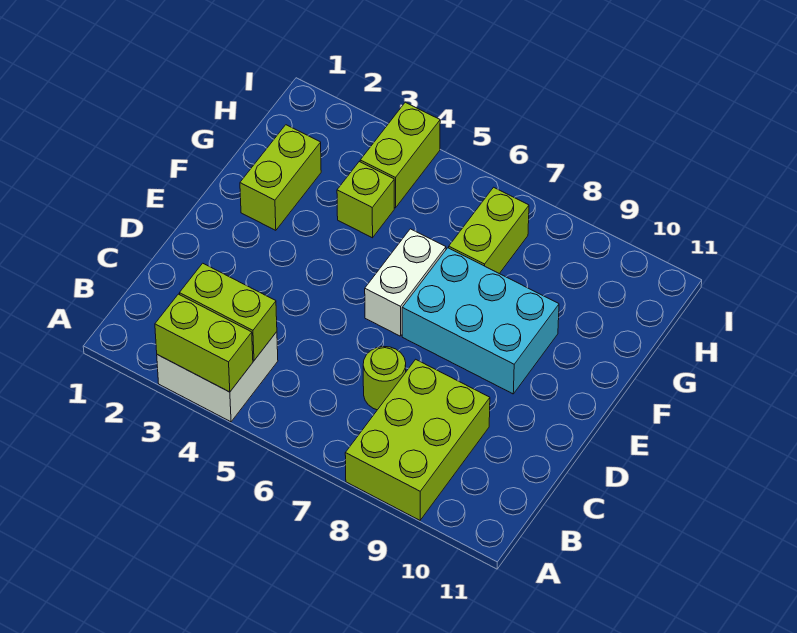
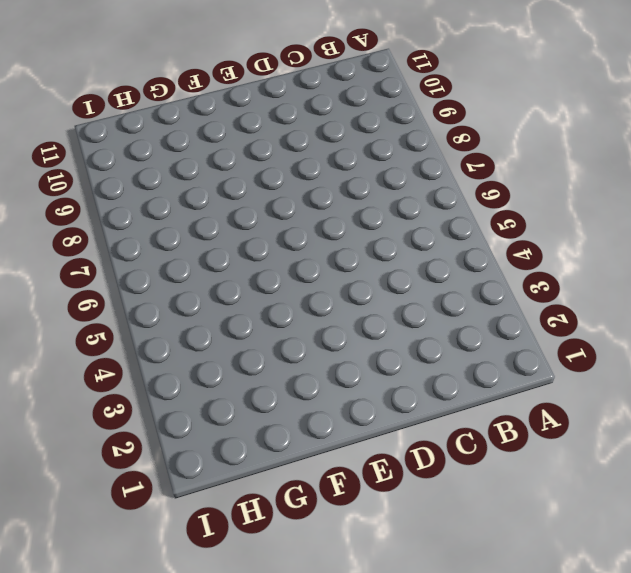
none -> white 2x2 brick [157,332,278,422]
none -> lime 2x3 brick [345,359,490,520]

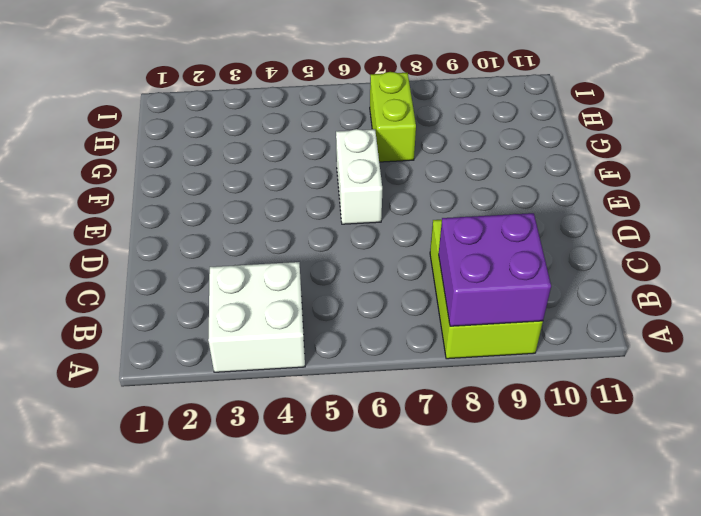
purple 2x2 brick [439,213,551,326] -> none
none -> lime 1x1 round brick [363,347,406,410]
none -> cyan 2x3 brick [402,248,559,394]

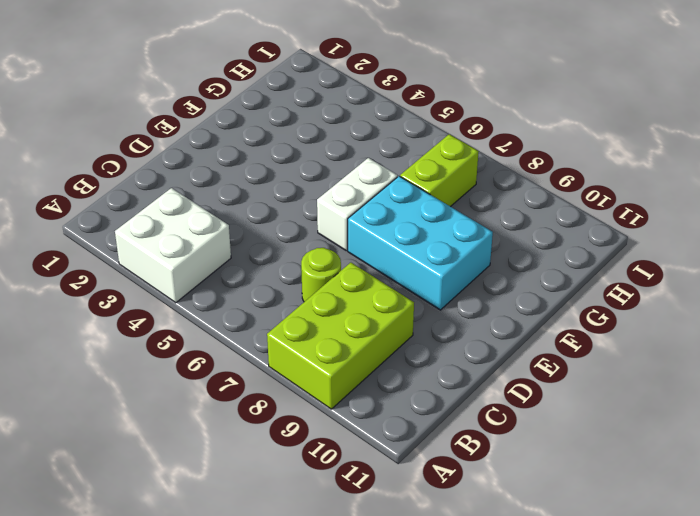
none -> lime 1x2 brick [240,125,321,230]
none -> lime 1x1 brick [337,162,394,238]

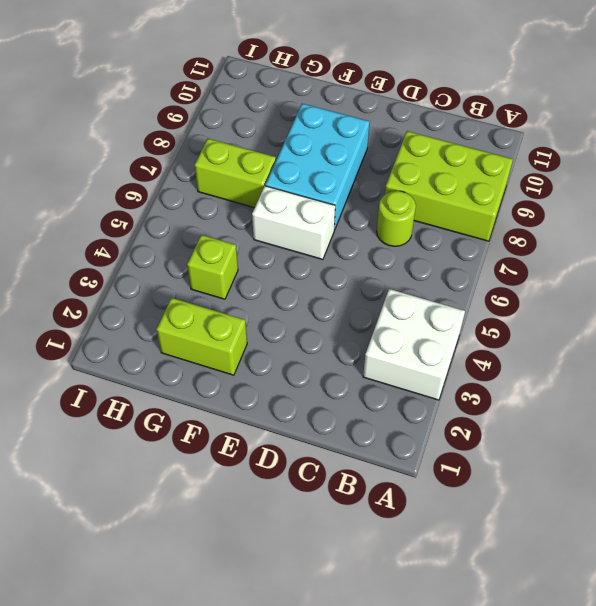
none -> lime 1x2 brick [360,102,440,208]
none -> lime 1x2 brick [155,294,253,392]

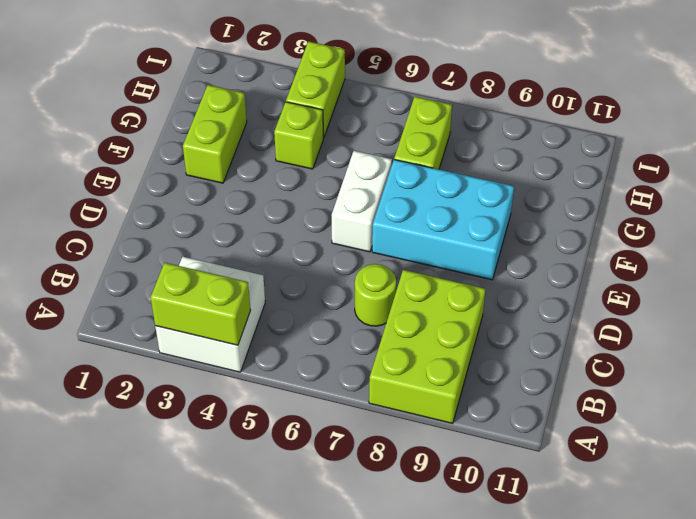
none -> lime 1x2 brick [179,263,277,360]

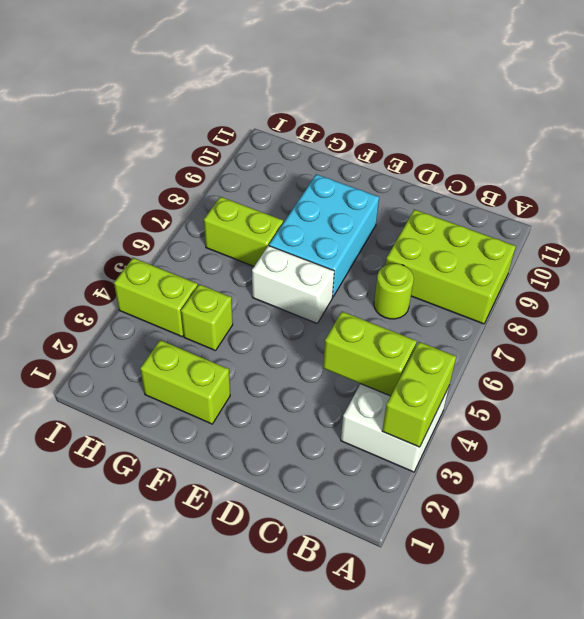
lime 1x2 brick [323,312,417,396] -> lime 1x2 brick turned to [179,263,277,360]

